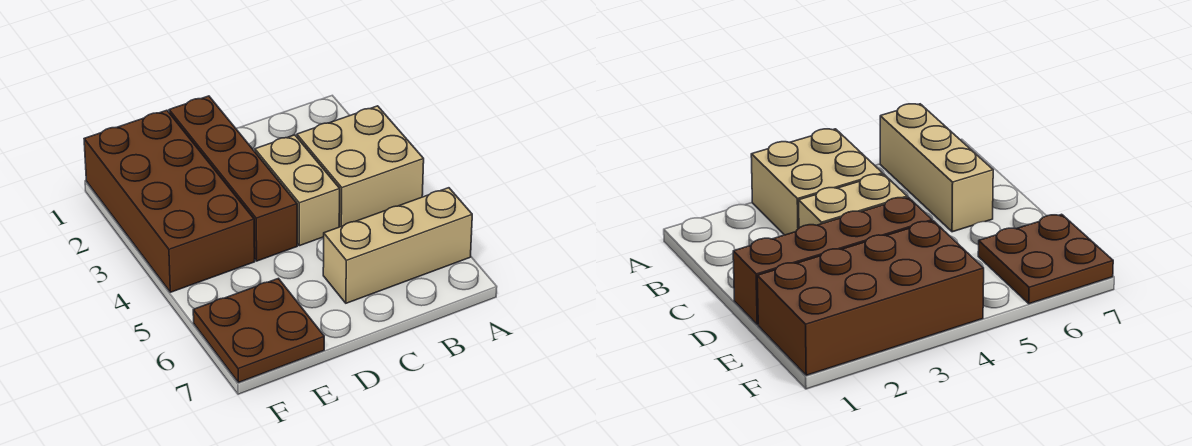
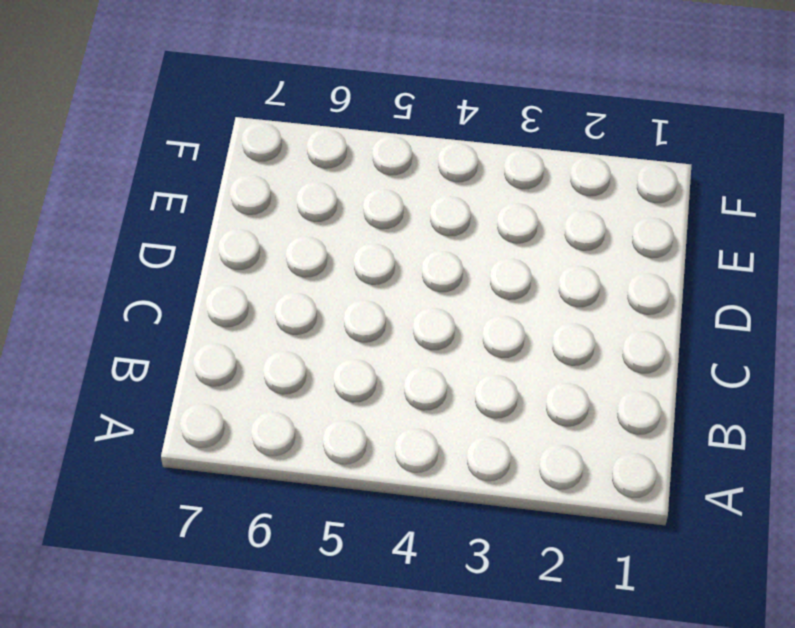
none -> tan 2x2 brick [297,106,424,227]
none -> tan 1x3 brick [323,188,472,303]

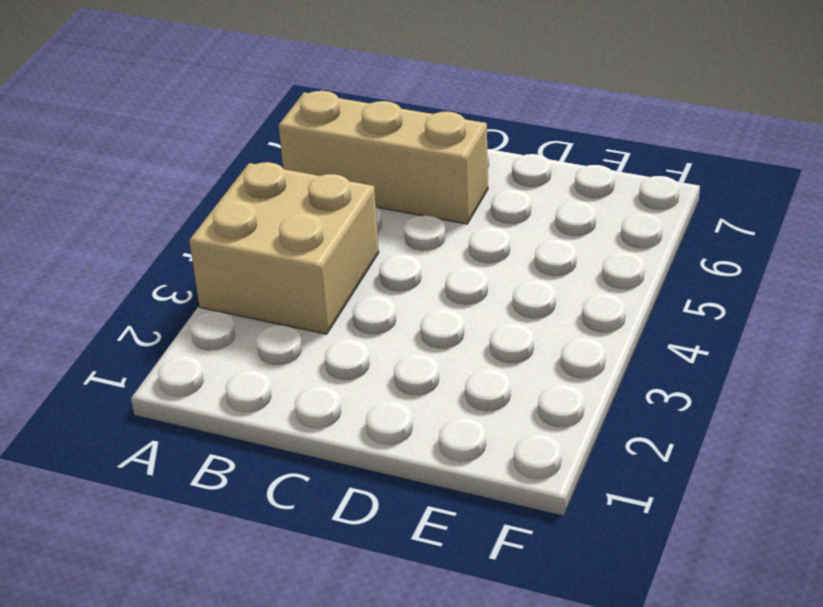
none -> tan 1x2 brick [255,135,340,246]
none -> brown 1x4 brick [169,96,297,261]

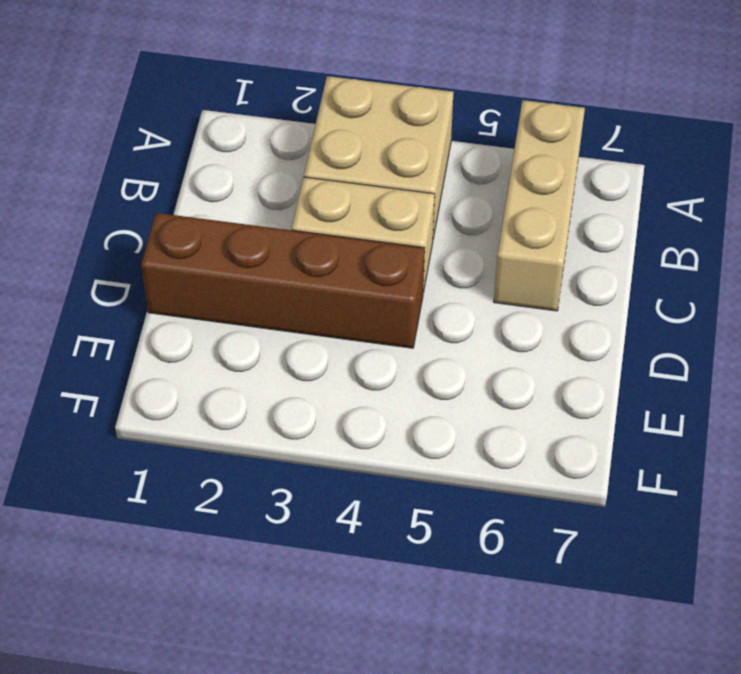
none -> brown 2x4 brick [84,110,255,292]
none -> brown 2x2 plate [193,278,324,382]

